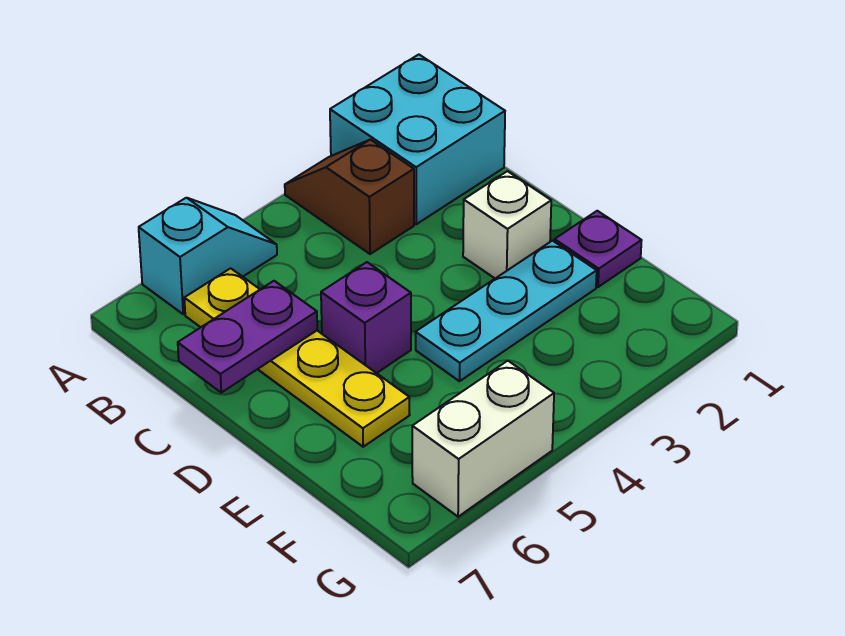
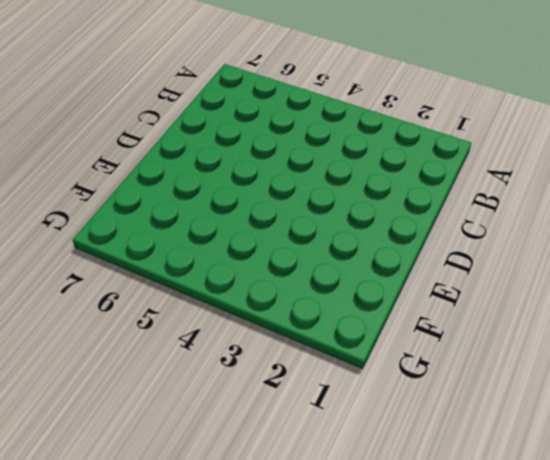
none -> cyan 2x2 brick [330,55,505,224]
none -> brown 1x2 slope [285,139,414,254]

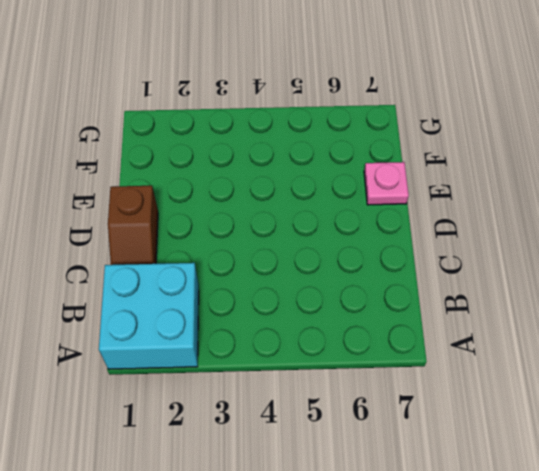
brown 1x2 slope [108,186,158,265] -> brown 1x2 slope moved to [285,139,414,254]
pink 1x1 plate [364,162,409,205] -> none
none -> cyan 1x2 slope [139,198,277,314]
none -> yellow 1x4 plate [184,268,410,447]

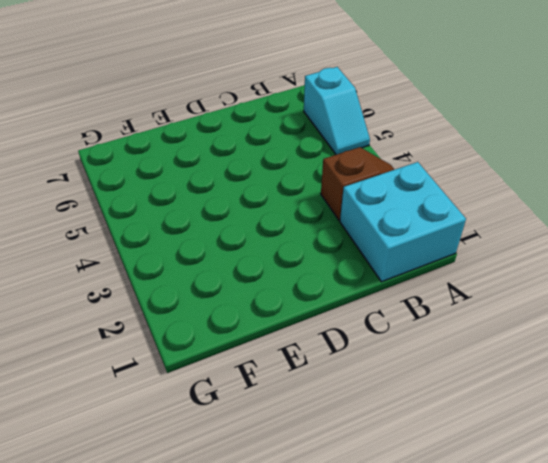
none -> yellow 1x4 plate [184,268,410,447]
none -> white 1x1 brick [463,171,551,278]

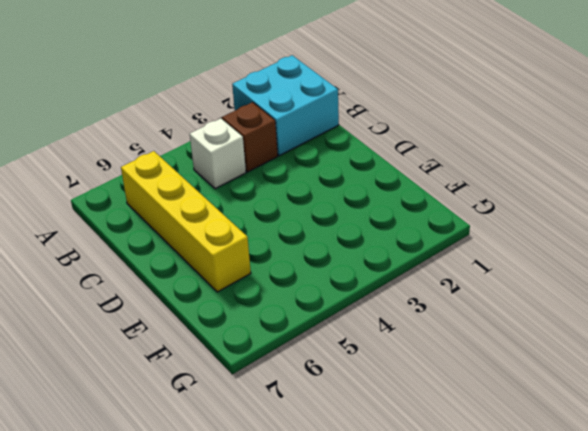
white 1x1 brick [190,118,246,189] -> white 1x1 brick moved to [463,171,551,278]
yellow 1x4 brick [121,151,251,292] -> yellow 1x4 plate [184,268,410,447]
none -> cyan 1x2 slope [139,198,277,314]
none -> purple 1x1 brick [321,262,411,373]

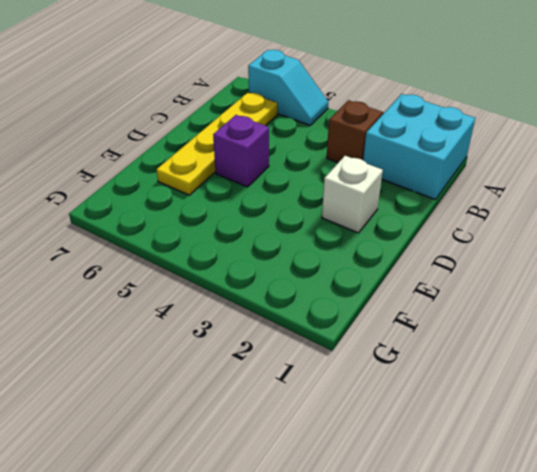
none -> purple 1x1 plate [555,211,642,287]
none -> cyan 1x3 plate [416,241,597,381]

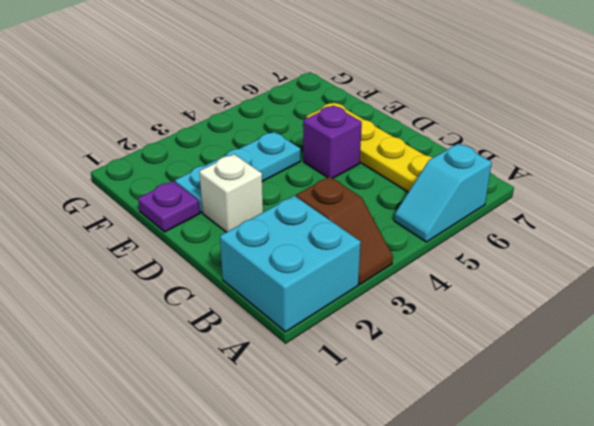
none -> white 1x2 brick [412,361,554,517]
none -> purple 1x2 plate [178,281,317,393]

